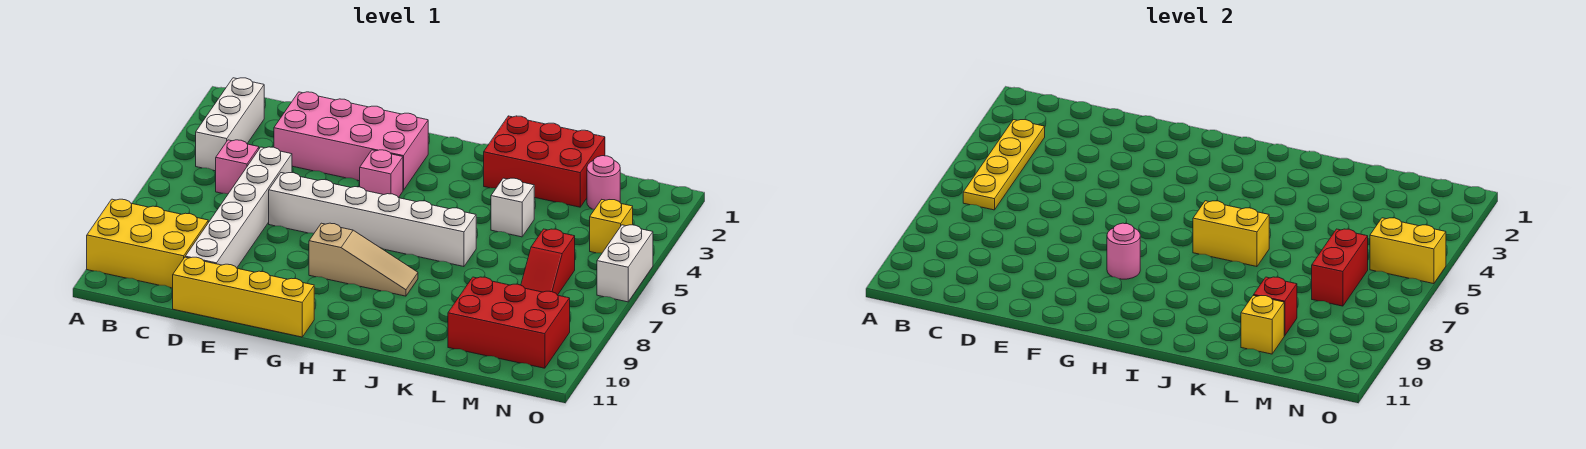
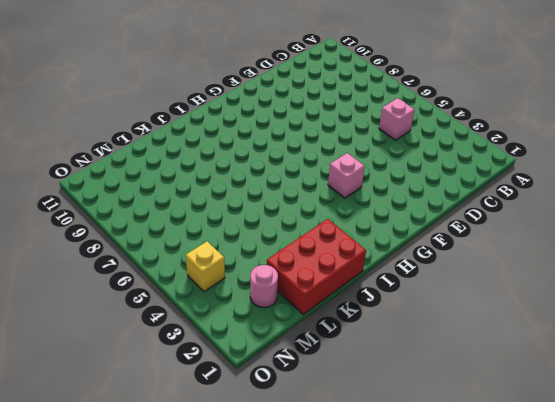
none -> yellow 2x3 brick [87,199,208,288]
none -> white 1x3 brick [196,78,264,171]
none -> pink 2x4 brick [274,92,428,190]

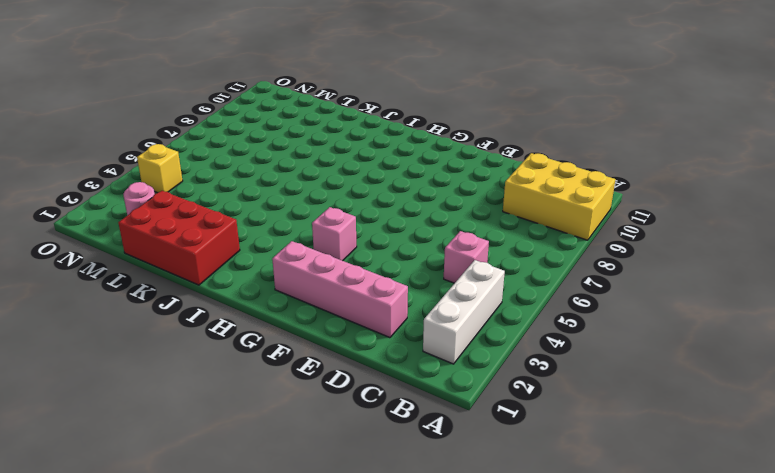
pink 1x4 brick [272,241,408,338] -> pink 2x4 brick [274,92,428,190]
none -> white 1x6 brick [185,147,292,268]
none -> yellow 1x4 brick [173,257,314,337]
none -> white 1x6 brick [269,173,476,267]

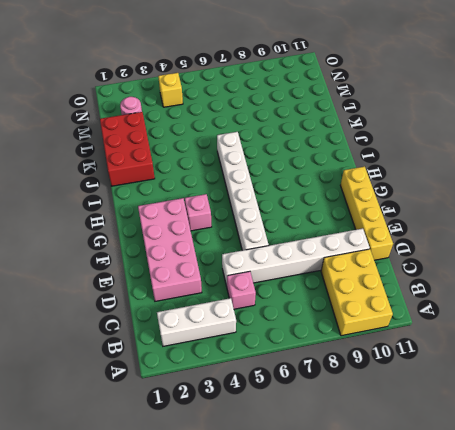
none -> tan 1x3 slope [309,223,418,296]
none -> white 1x1 brick [491,178,534,237]
none -> red 2x3 brick [448,277,570,368]

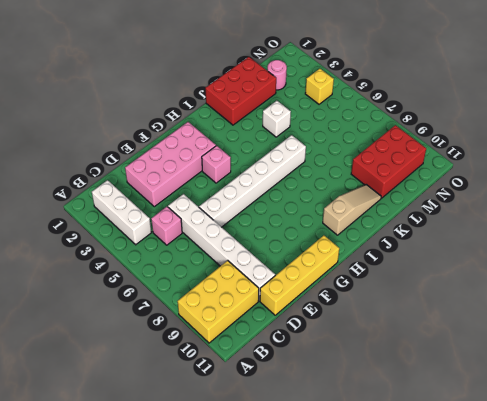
tan 1x3 slope [323,184,381,235] -> tan 1x3 slope moved to [309,223,418,296]
none -> red 1x2 slope [521,229,575,295]
none -> white 1x2 brick [597,225,653,302]
none -> yellow 1x4 plate [963,120,1045,210]

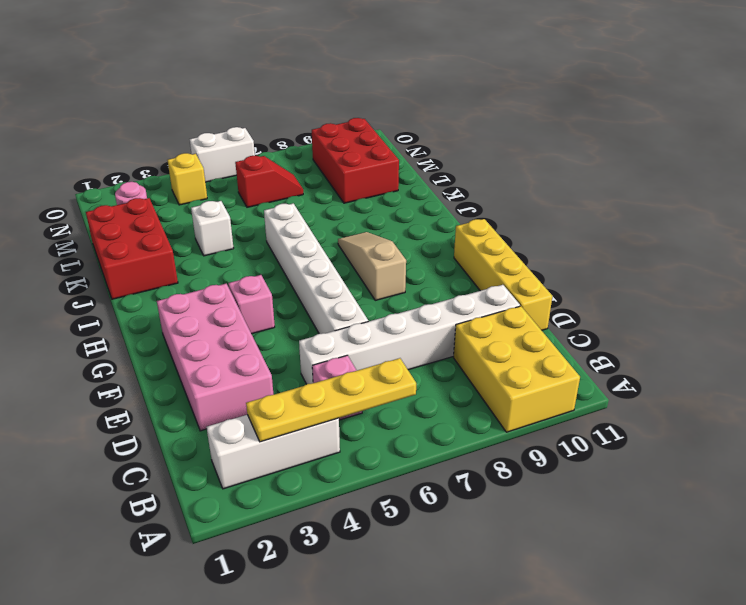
none -> pink 1x1 round brick [1107,223,1140,279]
none -> yellow 1x2 brick [1193,201,1269,267]
none -> red 1x1 brick [1254,277,1297,336]

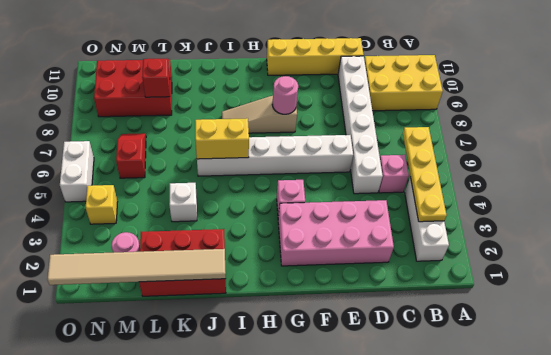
tan 1x6 tile [47,249,226,285] -> none
none -> yellow 1x1 brick [1241,295,1284,354]
none -> red 1x2 brick [1312,229,1368,306]
none -> yellow 1x2 brick [1370,218,1446,284]

